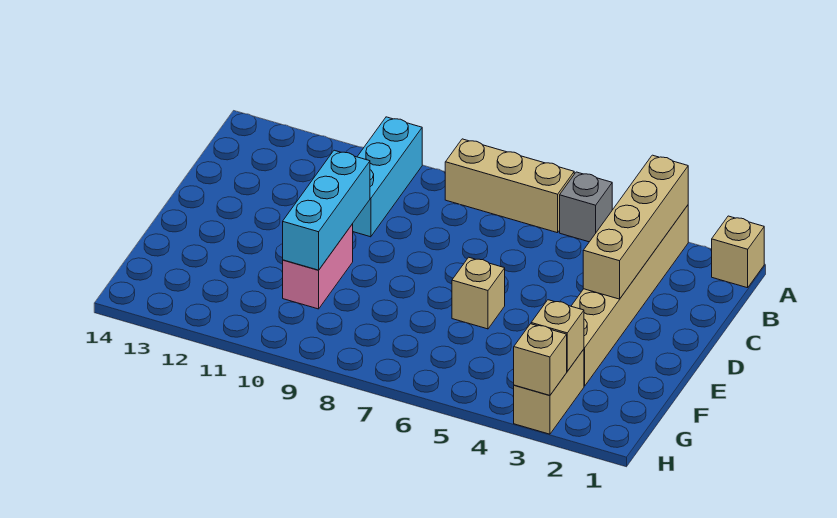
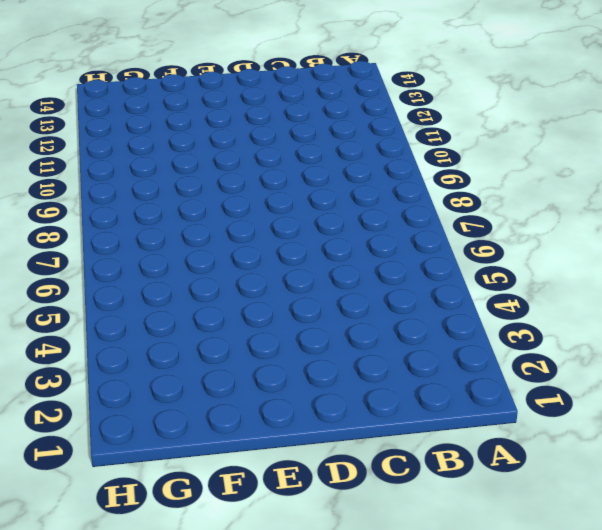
none -> tan 1x1 brick [712,216,764,288]
none -> tan 1x6 brick [571,205,688,386]
none -> grey 1x1 brick [560,172,612,242]

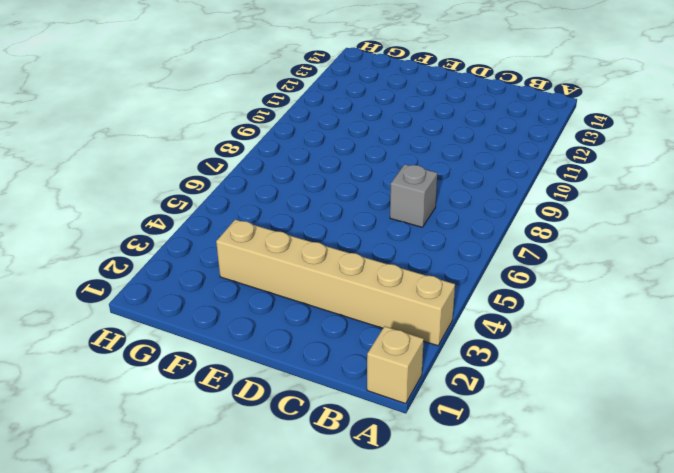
grey 1x1 brick [390,164,437,227] -> grey 1x1 brick moved to [560,172,612,242]
none -> tan 1x3 brick [445,139,574,233]
none -> cyan 1x3 brick [352,117,422,237]
none -> tan 1x1 brick [452,257,505,329]

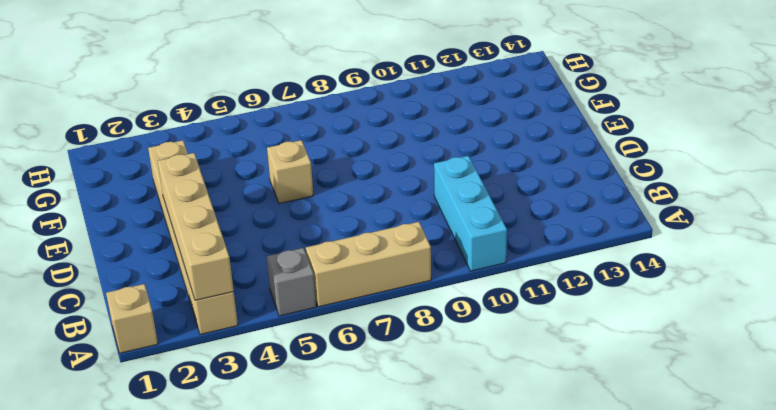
none -> pink 1x2 brick [283,224,353,309]
none -> tan 1x2 brick [514,349,584,434]
none -> cyan 1x3 brick [283,150,370,270]

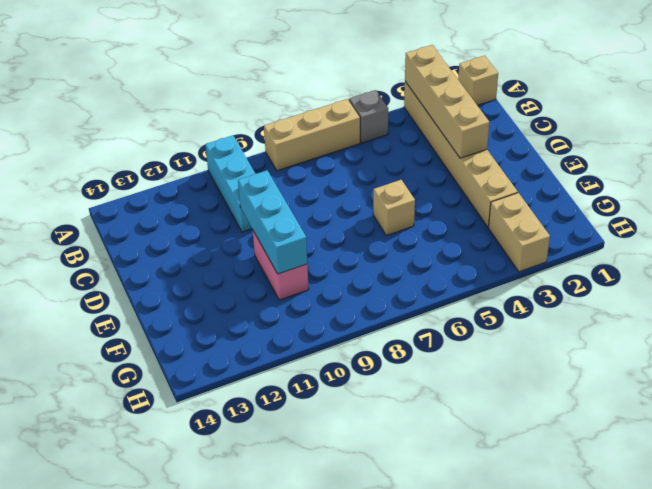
none -> tan 1x1 brick [531,300,584,371]
none -> tan 1x1 brick [514,324,567,395]

